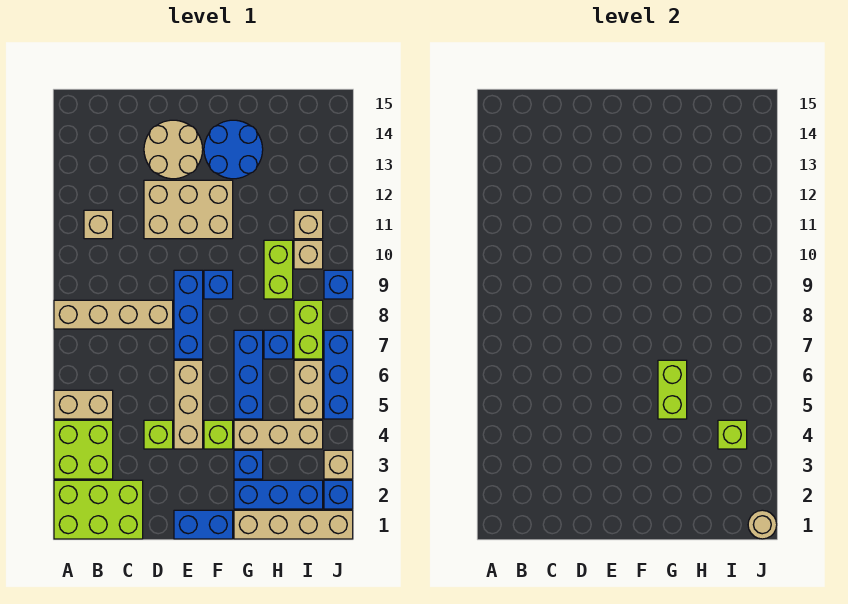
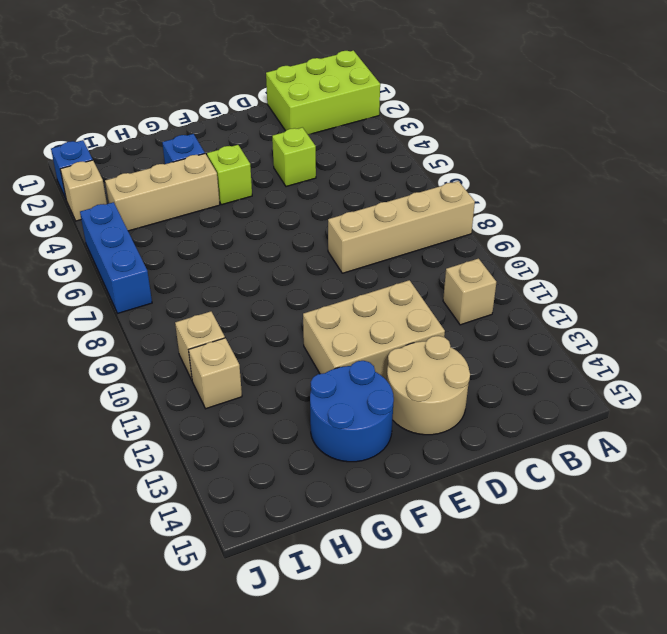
none -> lime 2x2 brick [54,420,113,479]
none -> tan 1x2 brick [54,390,113,419]
none -> blue 1x2 brick [174,510,233,539]
none -> tan 1x3 brick [174,360,203,449]

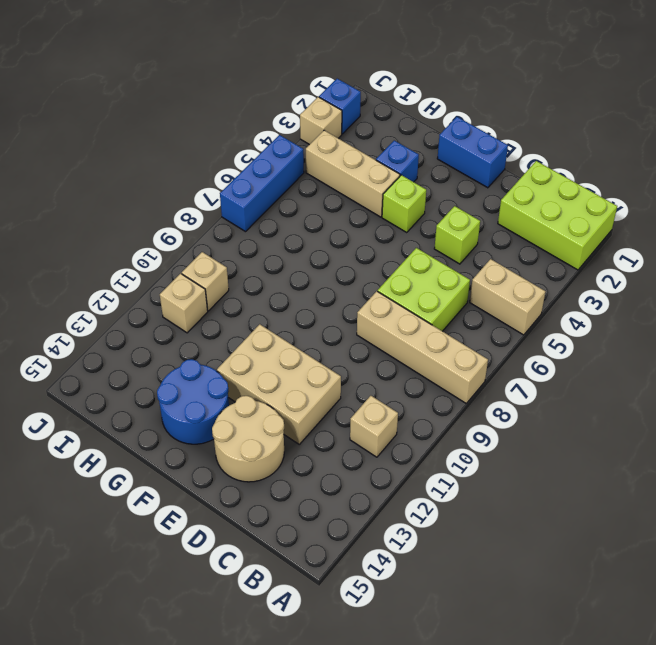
lime 2x2 brick [378,248,470,331] -> lime 2x2 brick moved to [54,420,113,479]
none -> tan 1x3 brick [174,360,203,449]
none -> blue 1x3 brick [174,270,203,359]
none -> blue 1x1 brick [204,270,233,299]
none -> tan 1x4 brick [234,510,353,539]

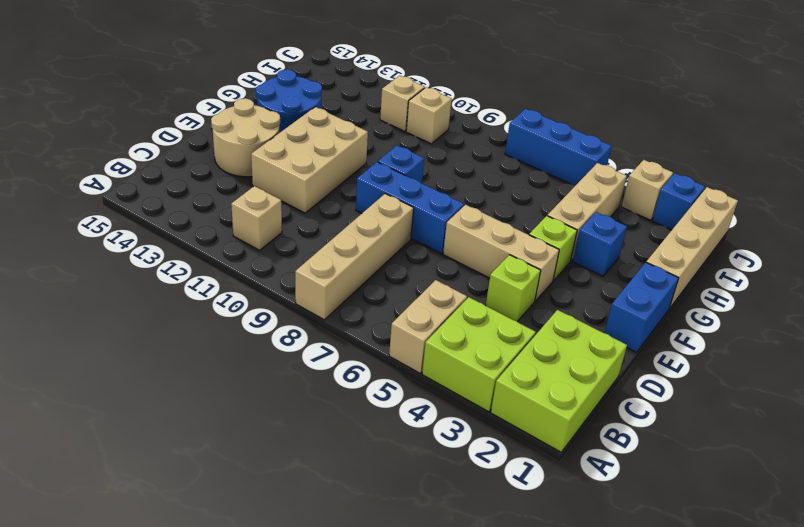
none -> blue 1x3 brick [234,480,323,509]
none -> blue 1x3 brick [234,330,263,419]
none -> blue 1x1 brick [264,330,293,359]
none -> lime 1x2 brick [264,240,293,299]

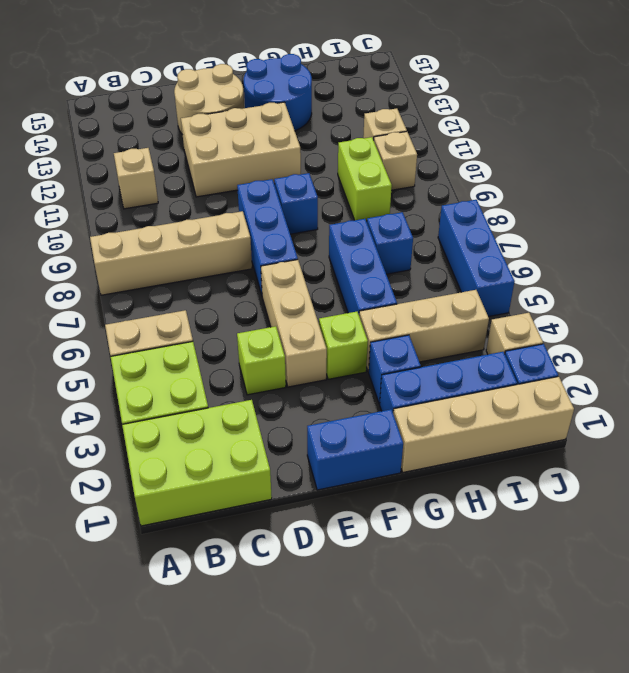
none -> tan 1x2 brick [294,360,323,419]
none -> lime 1x2 brick [294,300,323,359]
none -> blue 1x1 brick [324,270,353,299]
none -> lime 1x2 brick [658,360,687,419]

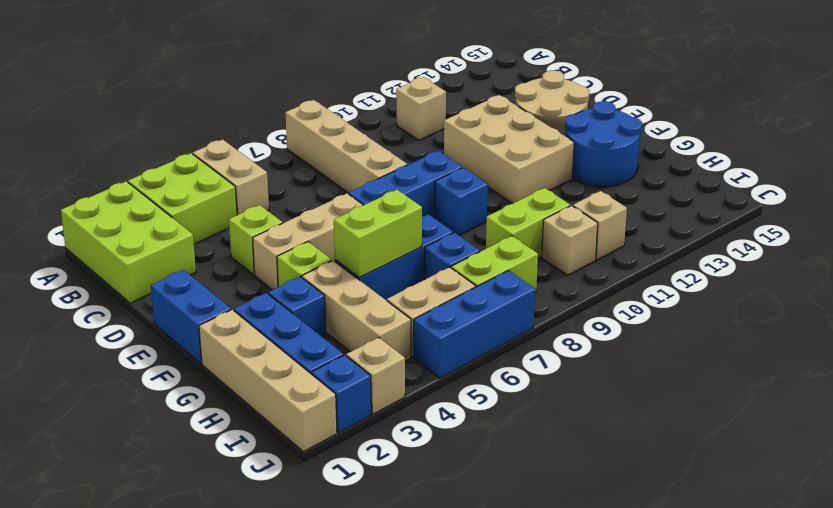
none -> blue 1x1 brick [324,270,353,299]
none -> lime 1x1 brick [718,420,747,449]
none -> tan 1x1 round brick [748,510,777,539]

